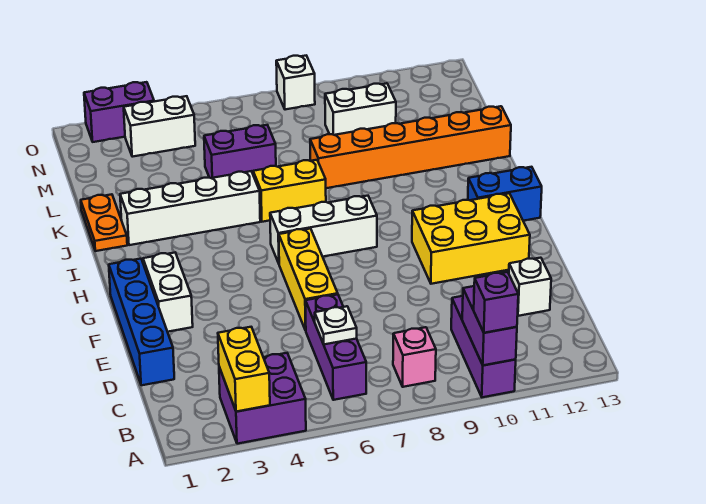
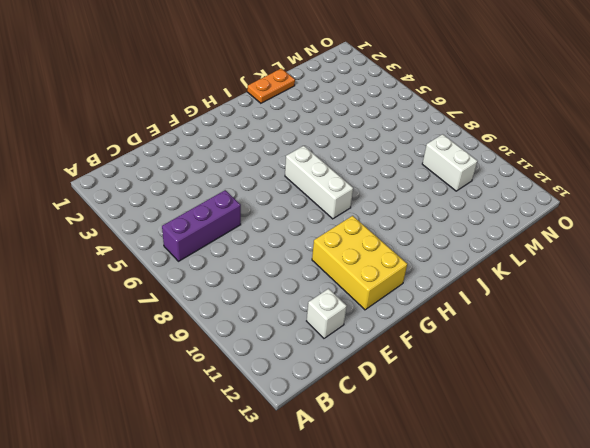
none -> purple 2x2 brick [219,353,306,444]
none -> purple 1x3 brick [451,296,516,397]
none -> pink 1x1 brick [393,327,436,387]

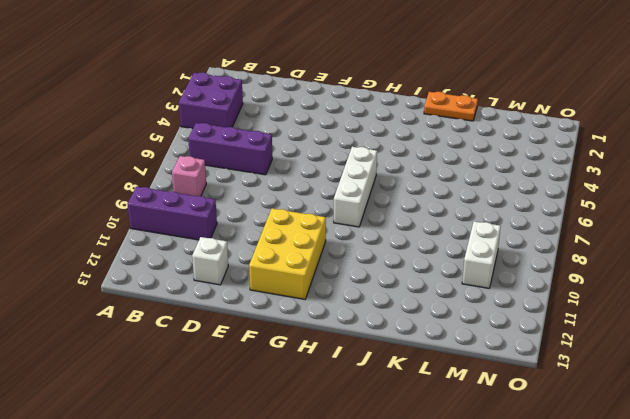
none -> blue 1x4 brick [109,259,174,385]
none -> yellow 1x3 brick [279,229,338,330]
none -> white 1x2 brick [143,253,193,332]

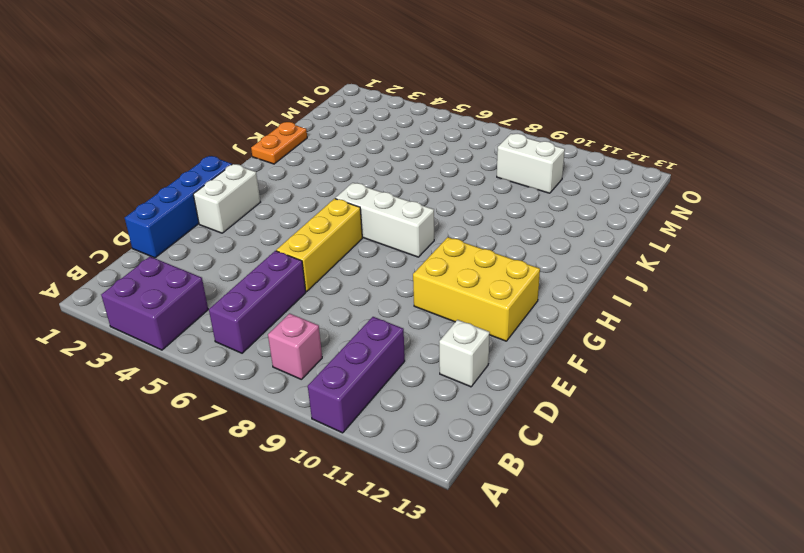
none -> blue 1x2 brick [468,167,542,221]
none -> white 1x4 brick [120,171,260,245]
none -> yellow 1x2 brick [253,160,326,222]

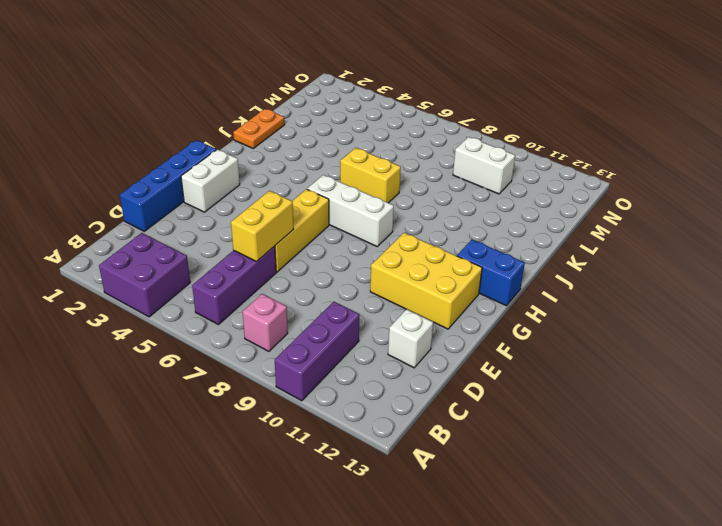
yellow 1x2 brick [231,191,294,262] -> yellow 1x2 brick moved to [218,327,270,412]
none -> white 1x4 brick [120,171,260,245]
none -> orange 1x6 brick [310,106,511,188]
none -> purple 1x2 brick [204,125,276,178]

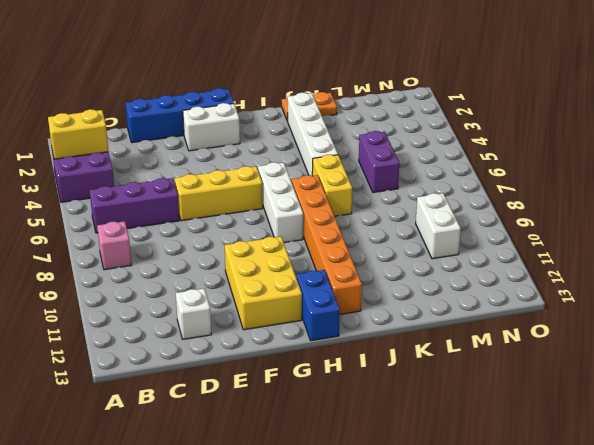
orange 1x6 brick [292,175,362,314] -> orange 1x6 brick moved to [310,106,511,188]
none -> purple 1x3 brick [451,296,516,397]
none -> white 1x2 brick [124,96,195,157]
none -> purple 1x2 brick [84,82,154,142]

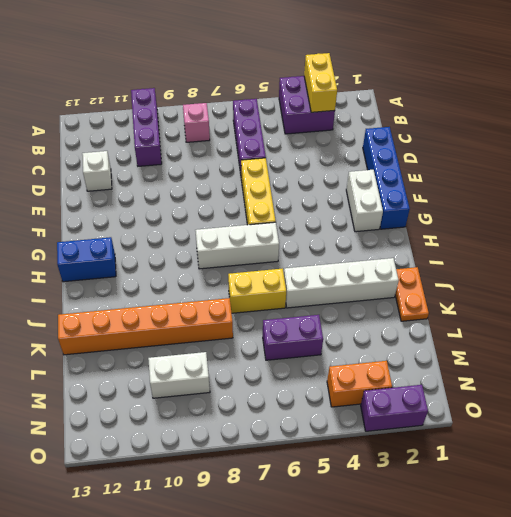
orange 1x2 brick [327,361,392,407] -> white 1x2 brick [124,96,195,157]
none -> yellow 2x3 brick [412,193,530,284]
none -> white 1x1 brick [276,56,315,110]
none -> purple 1x2 brick [462,286,517,365]

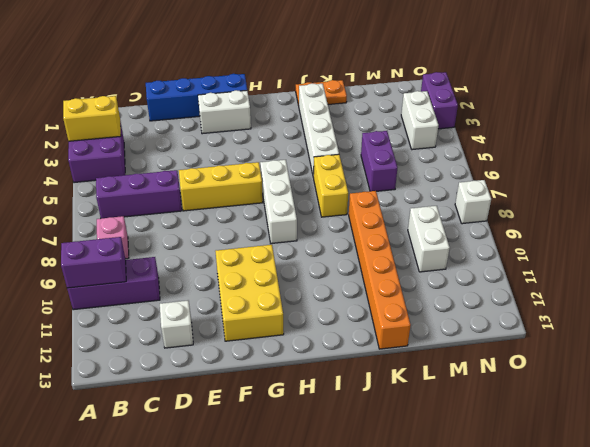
none -> blue 1x2 brick [468,167,542,221]
none -> white 1x1 plate [315,306,357,344]
none -> purple 1x1 brick [474,272,518,333]

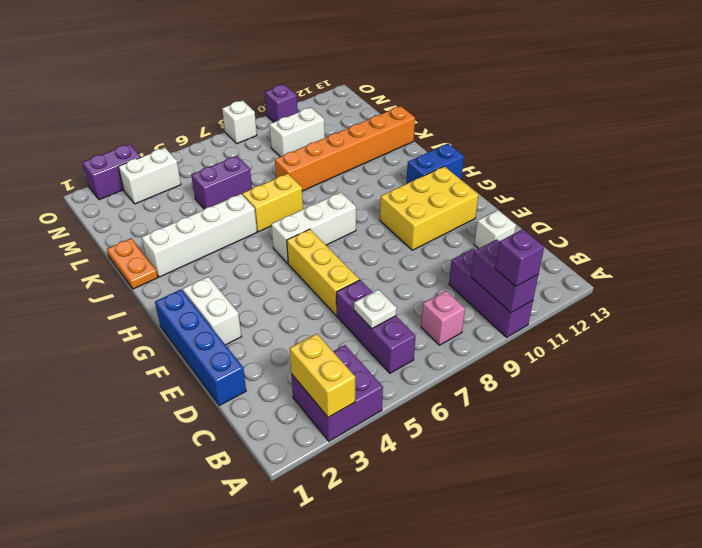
purple 1x1 brick [265,84,298,122] -> none

